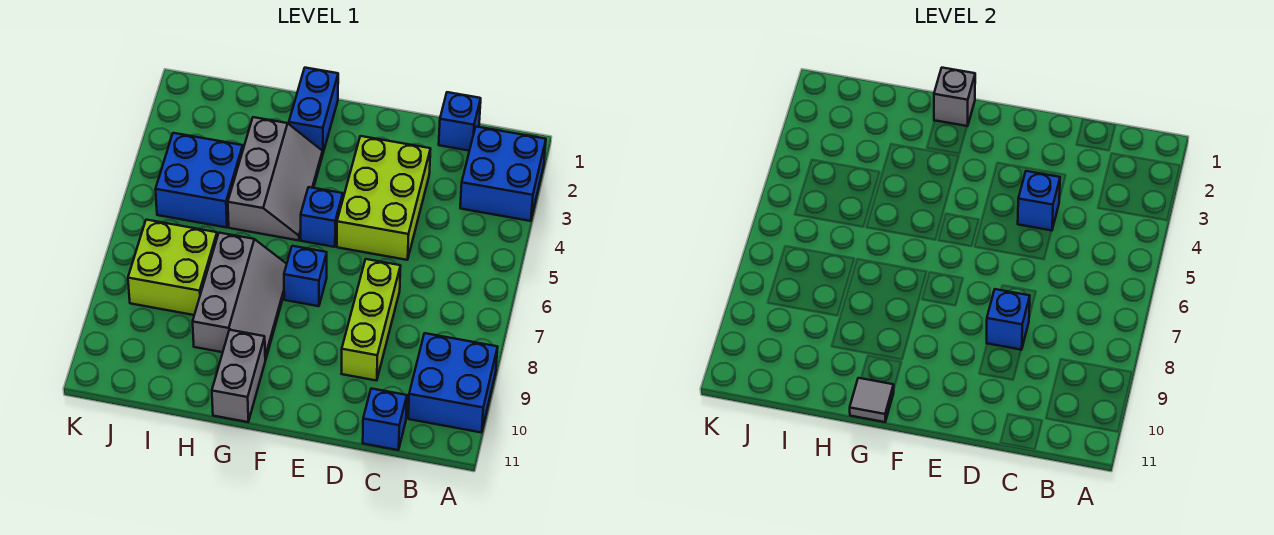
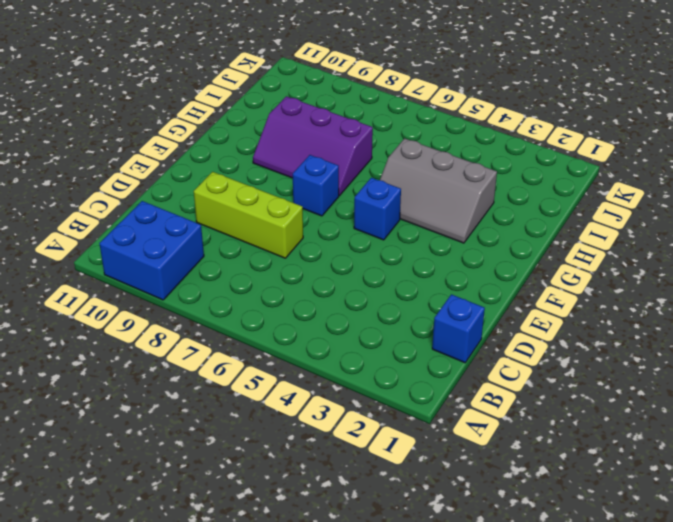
purple 2x3 slope [253,96,373,196] -> grey 2x3 slope [193,233,287,360]
none -> blue 2x2 brick [460,127,546,221]
none -> blue 1x1 brick [363,389,407,450]
none -> lime 2x3 brick [337,136,430,260]

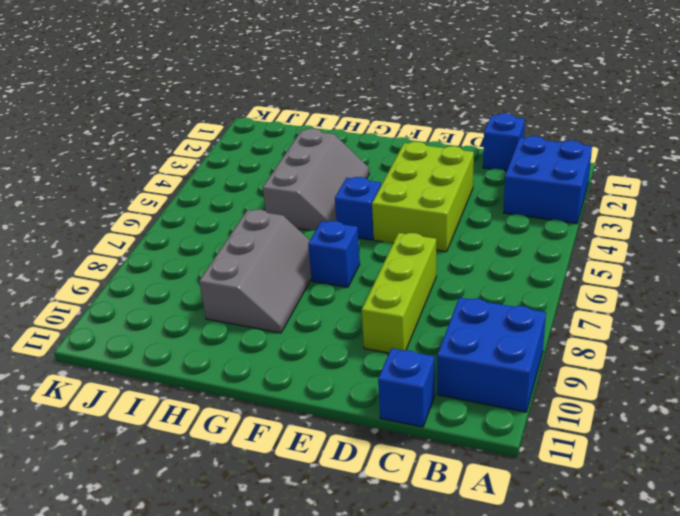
none -> blue 1x2 brick [289,68,338,152]
none -> grey 1x2 brick [212,330,265,422]
none -> blue 2x2 brick [155,133,243,228]

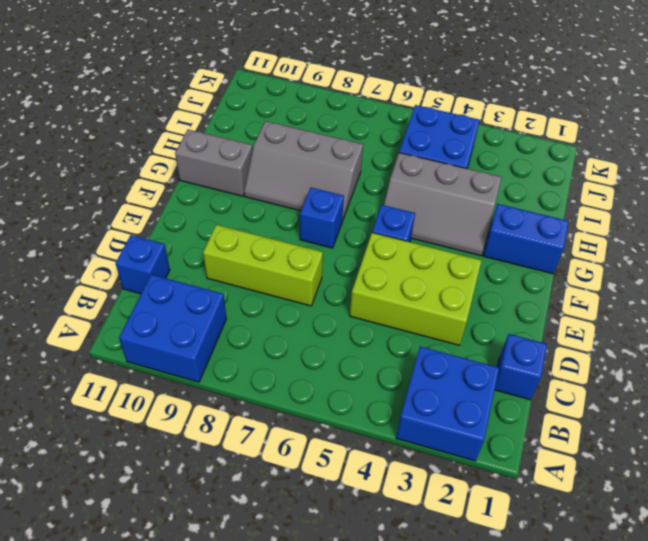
none -> lime 2x2 brick [128,220,217,315]
none -> blue 1x1 brick [1018,171,1060,231]
none -> blue 1x1 brick [987,289,1030,350]

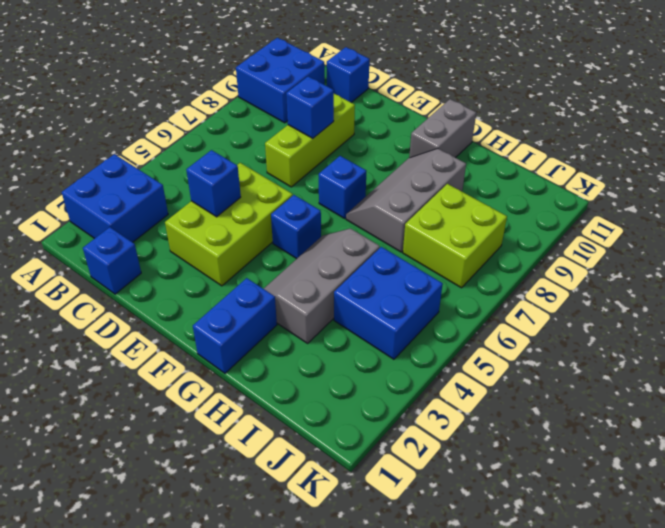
none -> grey 1x1 brick [934,68,975,126]
none -> grey 1x1 tile [850,378,894,422]

